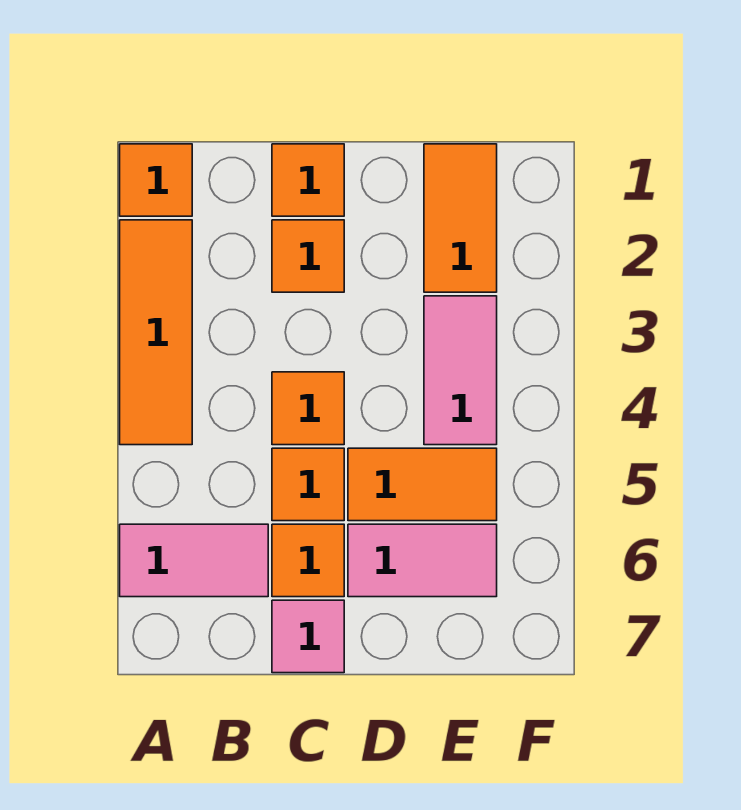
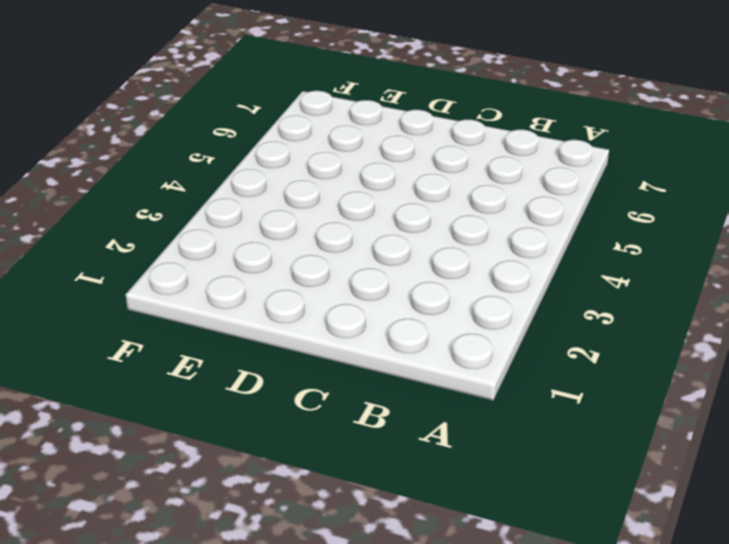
none -> orange 1x1 tile [120,144,192,216]
none -> orange 1x3 tile [120,220,192,445]
none -> pink 1x2 tile [120,524,268,597]

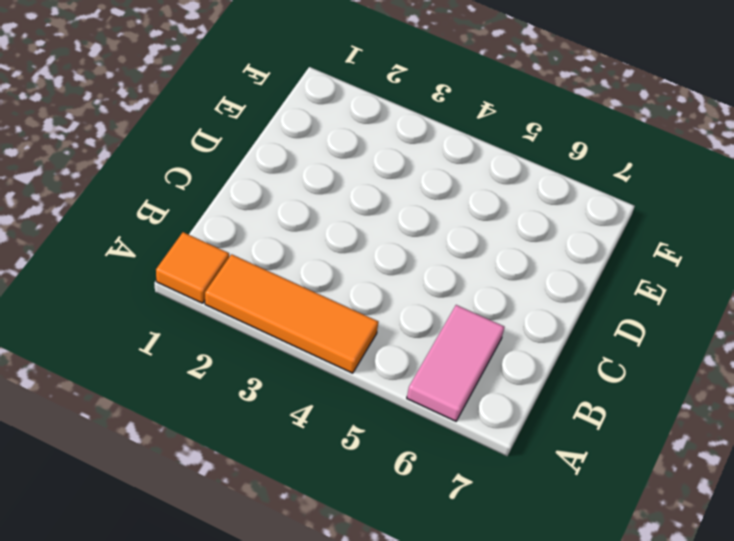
none -> orange 1x1 tile [272,144,344,216]
none -> orange 1x1 tile [272,220,344,292]
none -> orange 1x1 tile [272,372,344,445]

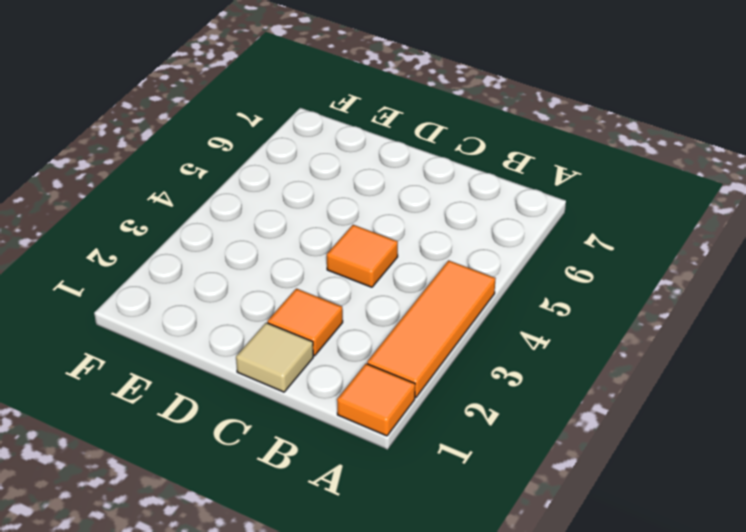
tan 1x1 tile [236,323,313,392] -> orange 1x1 tile [272,144,344,216]
none -> pink 1x2 tile [120,524,268,597]
none -> orange 1x1 tile [272,448,344,521]
none -> orange 1x1 tile [272,524,344,597]

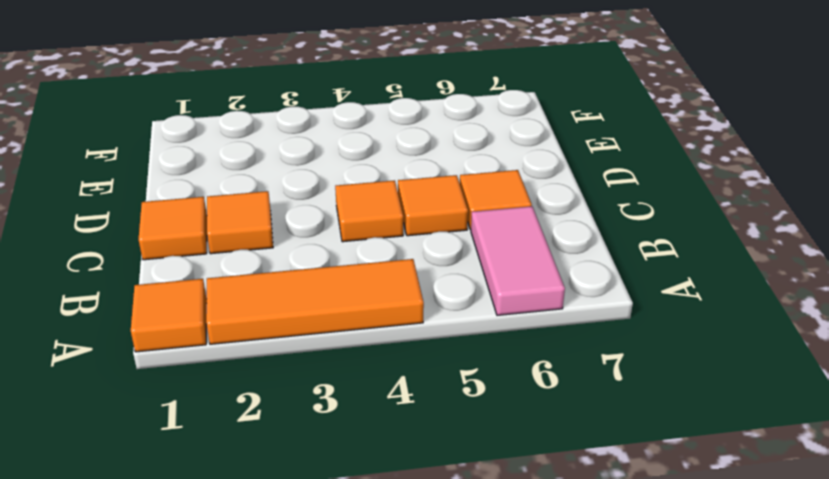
none -> pink 1x1 tile [272,600,344,673]
none -> orange 1x2 tile [348,448,497,521]
none -> pink 1x2 tile [348,524,497,597]

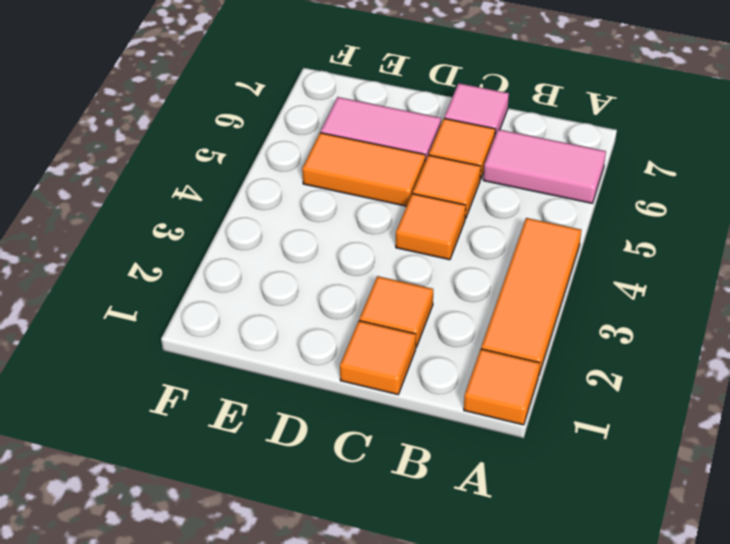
none -> orange 1x2 tile [424,144,497,292]
none -> pink 1x2 tile [424,296,497,445]

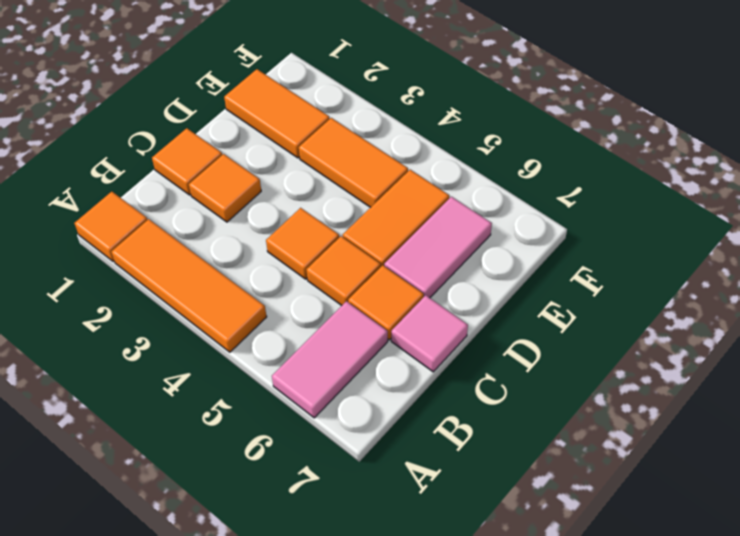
orange 1x2 tile [299,118,408,207] -> pink 1x2 tile [424,296,497,445]

